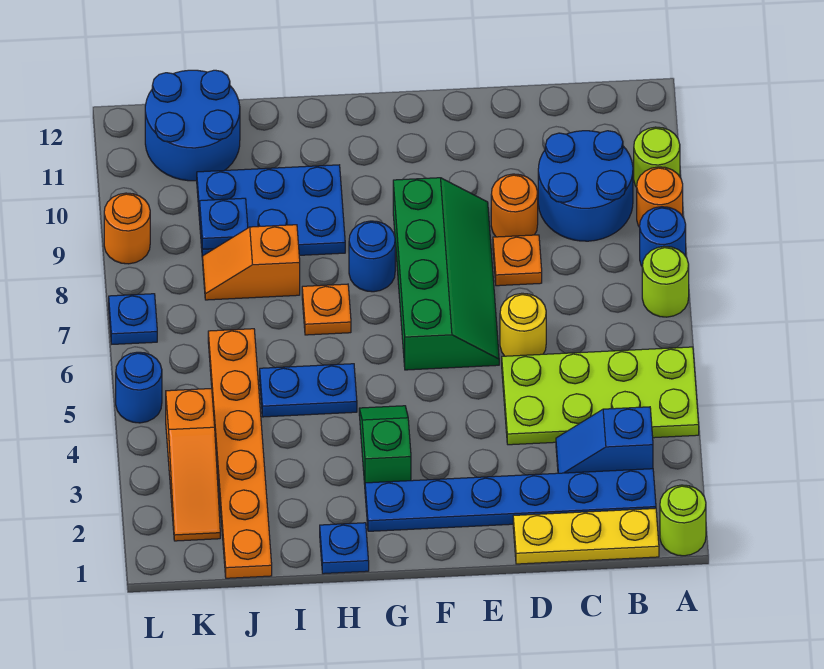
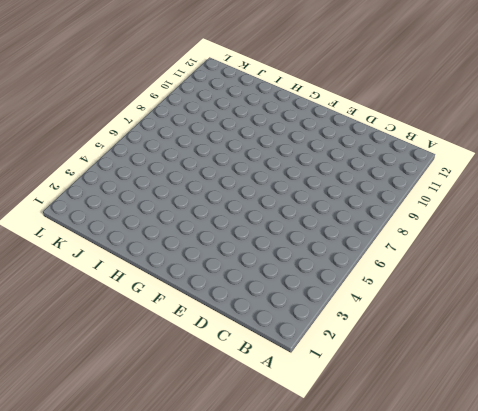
none -> lime 1x1 round brick [660,485,706,556]
none -> lime 2x4 plate [502,347,699,445]
none -> lime 1x1 round brick [642,246,689,317]

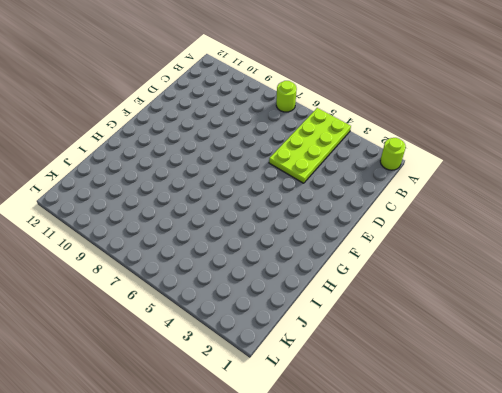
none -> blue 1x1 round brick [640,207,686,266]
none -> orange 1x1 round brick [637,167,683,227]
none -> lime 1x1 round brick [634,127,680,187]

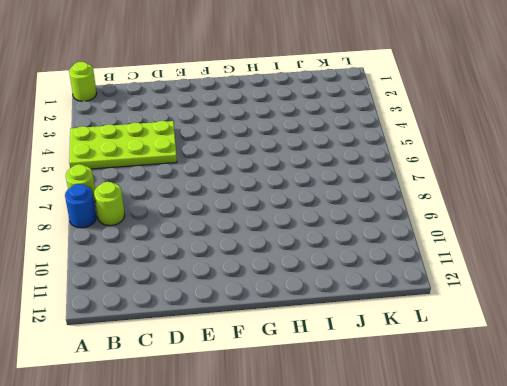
lime 1x1 round brick [94,182,125,226] -> lime 1x1 round brick moved to [634,127,680,187]
none -> orange 1x1 round brick [637,167,683,227]
none -> yellow 1x3 plate [513,508,659,564]
none -> blue 1x6 plate [365,469,656,531]

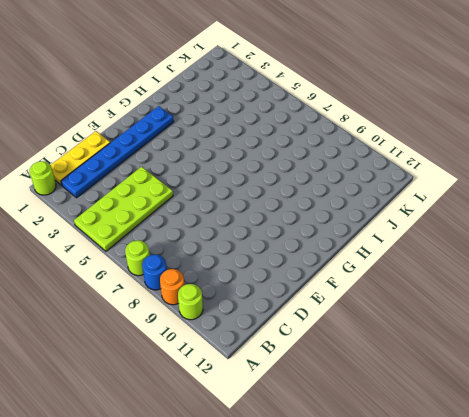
none -> blue 1x2 slope [556,407,653,473]
none -> blue 2x2 round brick [538,131,633,241]
none -> yellow 1x1 round brick [500,293,546,356]

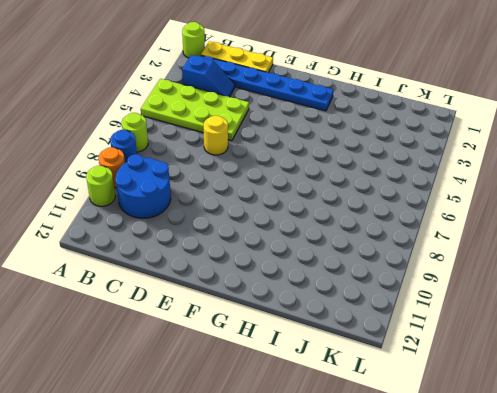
none -> orange 1x1 plate [493,235,542,286]
none -> orange 1x1 round brick [491,174,538,237]
none -> green 2x4 slope [393,178,499,370]

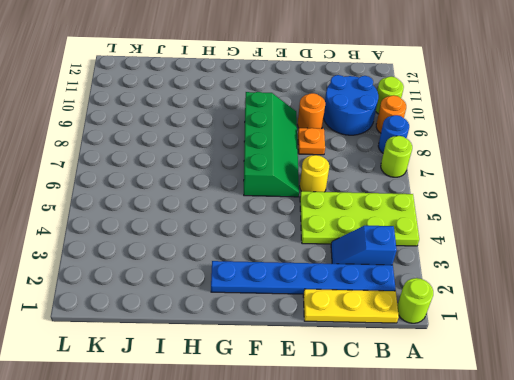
none -> green 1x2 slope [359,406,411,484]
none -> blue 1x1 round brick [349,221,395,292]
none -> blue 1x1 plate [320,523,369,574]

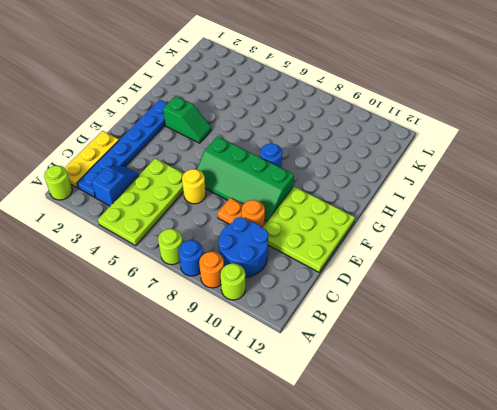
lime 3x3 plate [263,187,355,272] -> none
none -> blue 1x1 plate [320,523,369,574]
none -> blue 1x2 plate [260,364,357,417]
none -> orange 1x1 plate [302,284,351,335]

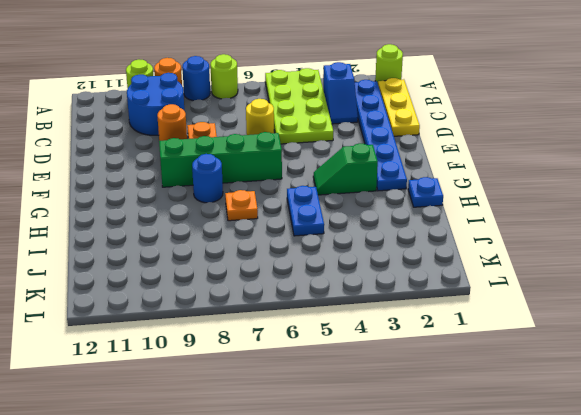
none -> blue 2x3 plate [197,165,345,260]
none -> orange 1x2 slope [203,225,300,300]
none -> orange 1x6 plate [208,329,272,578]

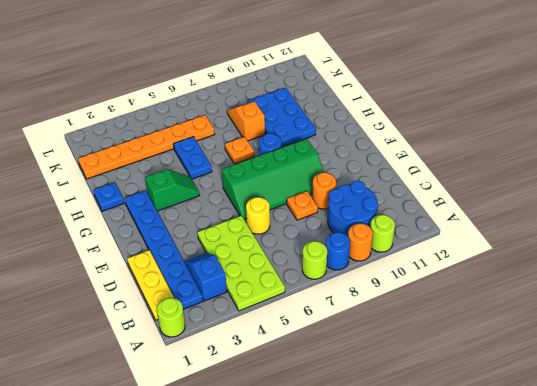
none -> blue 2x2 round brick [145,70,240,181]
none -> orange 1x3 slope [166,388,220,541]
none -> blue 1x1 round brick [116,352,162,423]

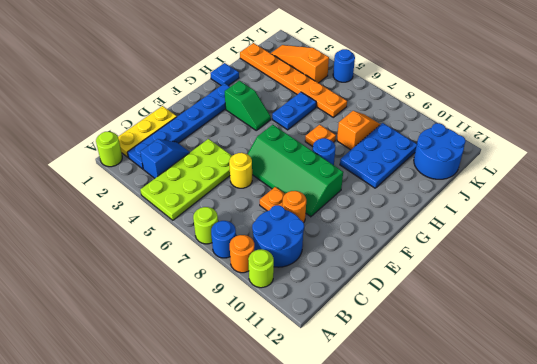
none -> blue 1x1 plate [109,294,157,344]
none -> orange 1x1 round brick [104,193,150,264]
none -> blue 1x1 plate [200,198,248,249]

